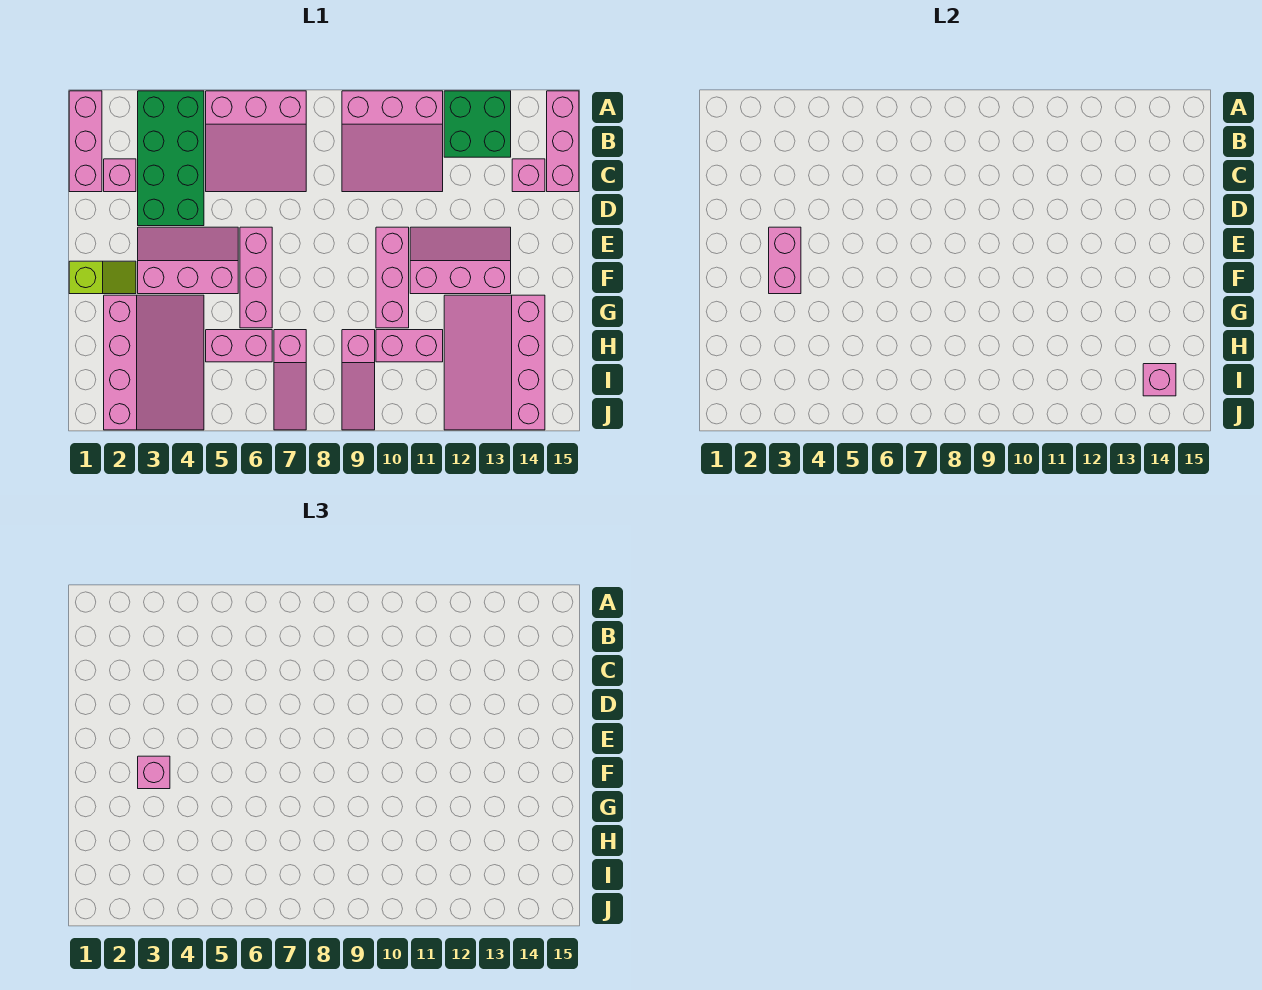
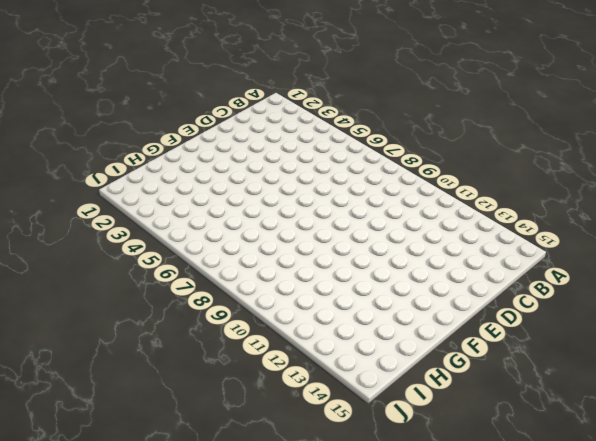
none -> pink 1x3 brick [69,91,102,192]
none -> green 2x4 brick [138,91,204,226]
none -> pink 3x3 slope [206,91,306,192]

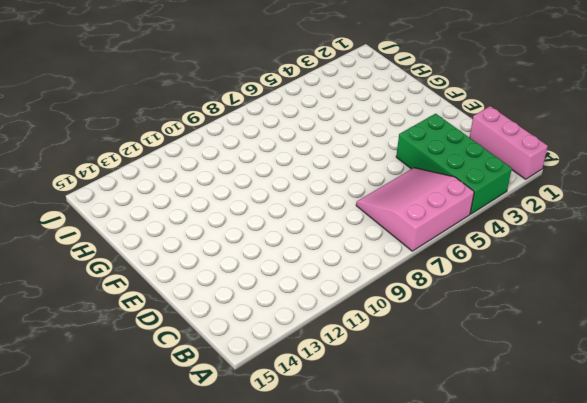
none -> pink 3x3 slope [342,91,443,192]
none -> green 2x2 brick [444,91,511,157]
none -> pink 1x3 brick [547,91,579,192]

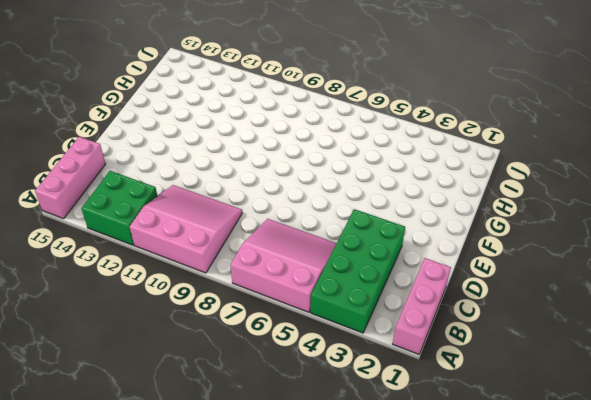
none -> pink 1x1 brick [104,159,136,192]
none -> pink 1x1 brick [512,159,545,192]
none -> pink 2x3 slope [138,227,238,294]

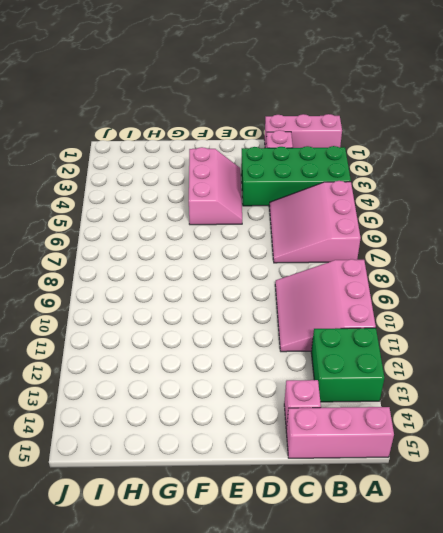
none -> pink 1x3 brick [240,227,272,328]
none -> pink 1x3 brick [376,227,409,328]
none -> pink 2x3 slope [410,227,511,294]

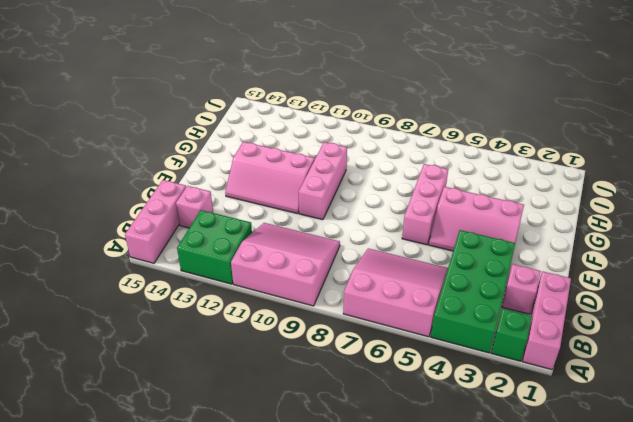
green 1x1 brick [491,309,532,361] -> none
none -> lime 1x2 slope [69,261,136,294]
none -> pink 3x4 slope [104,295,204,430]
none -> pink 3x4 slope [444,295,545,430]

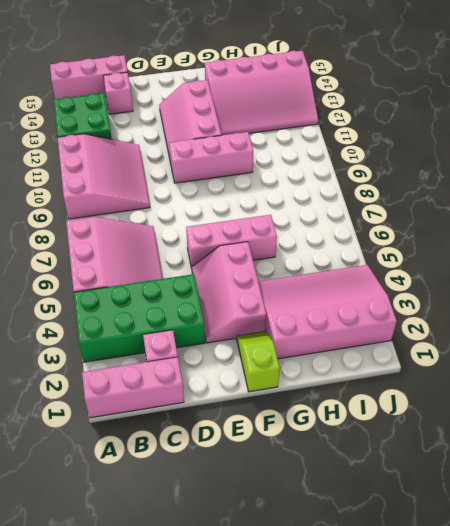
none -> pink 1x2 brick [206,330,272,362]
none -> pink 1x3 slope [274,330,306,430]
none -> pink 1x3 slope [342,330,375,430]

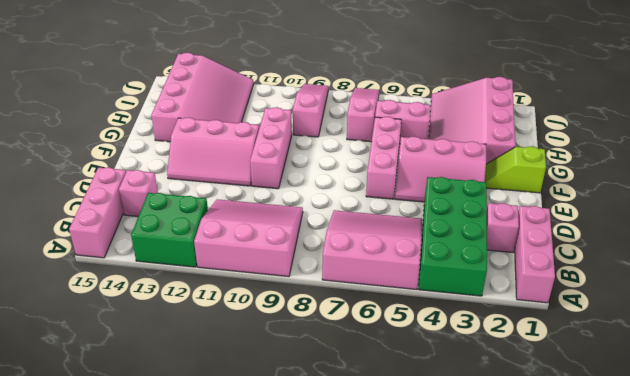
none -> pink 1x2 brick [376,330,443,362]
none -> pink 1x2 brick [769,227,801,294]
none -> pink 1x1 brick [1143,364,1176,396]

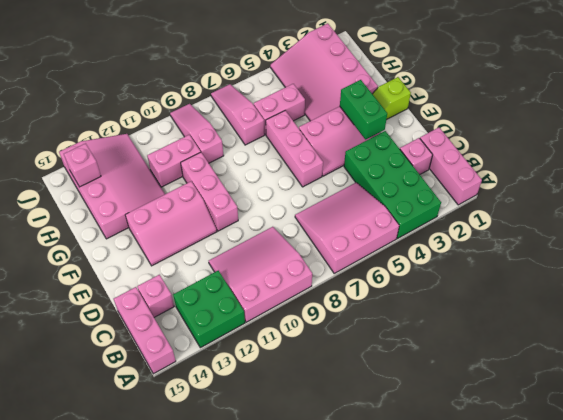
green 1x2 brick [340,80,387,139] -> pink 1x2 brick [769,227,801,294]
none -> pink 1x1 brick [138,756,170,789]

